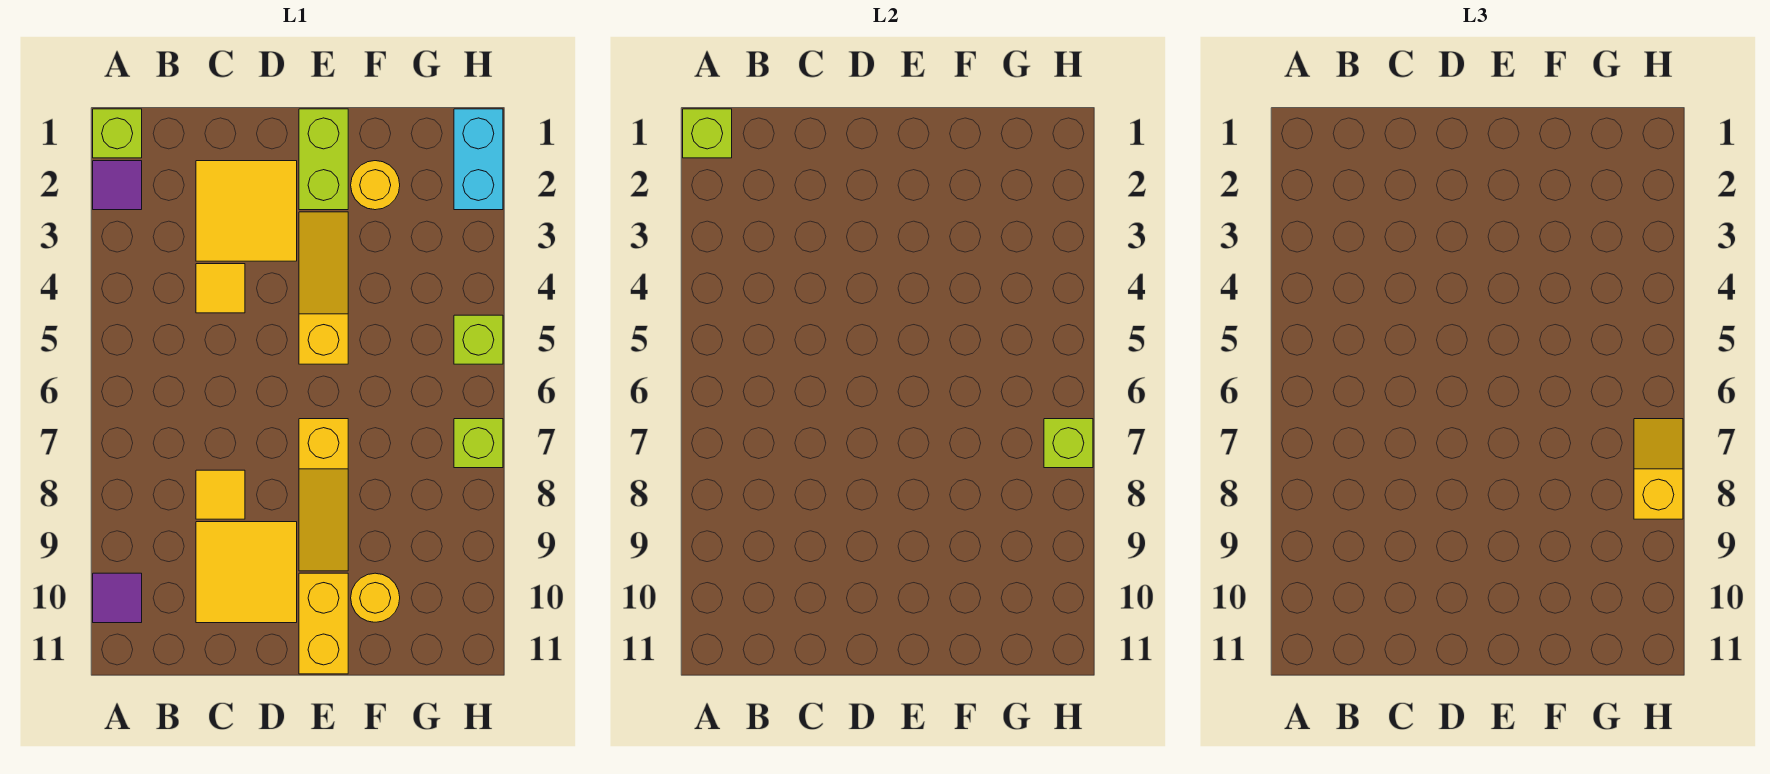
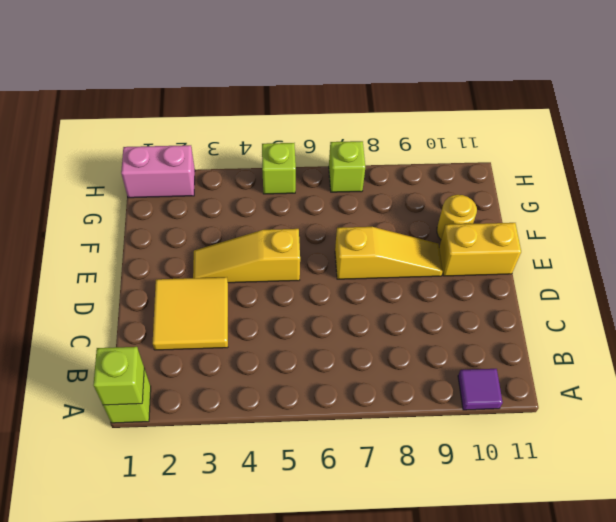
pink 1x2 brick [121,145,195,198] -> cyan 1x2 brick [454,109,503,210]
none -> purple 1x1 tile [93,161,142,210]
none -> yellow 1x1 tile [196,264,245,313]
none -> yellow 1x1 tile [196,470,245,519]

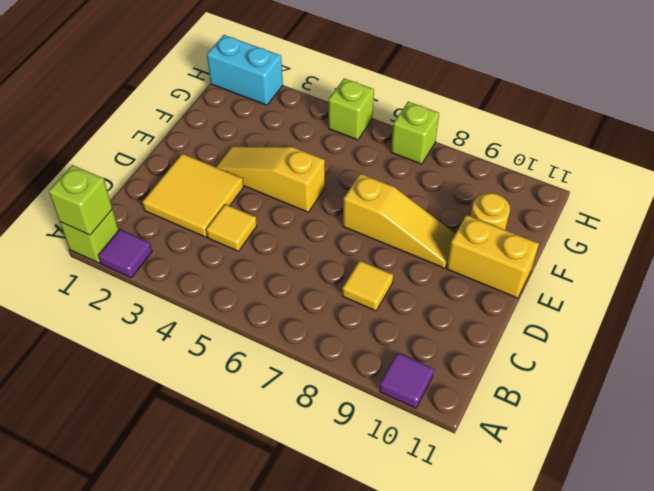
none -> yellow 2x2 tile [196,522,297,623]
none -> lime 1x2 brick [299,109,348,210]
none -> yellow 1x1 round brick [351,161,400,210]

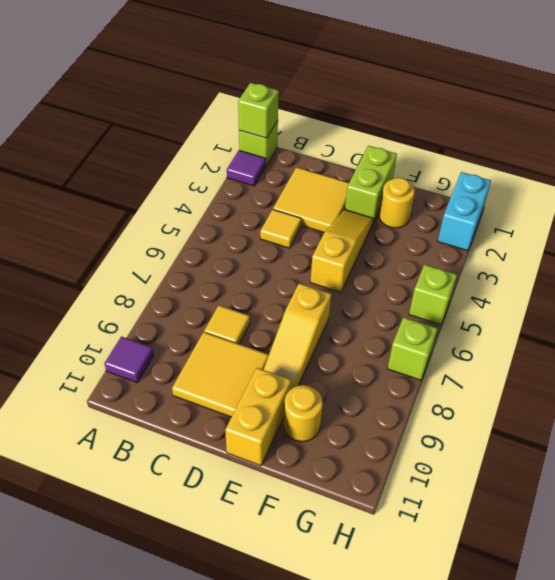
none -> lime 1x1 brick [1044,419,1093,468]
none -> yellow 1x2 slope [1634,419,1683,519]

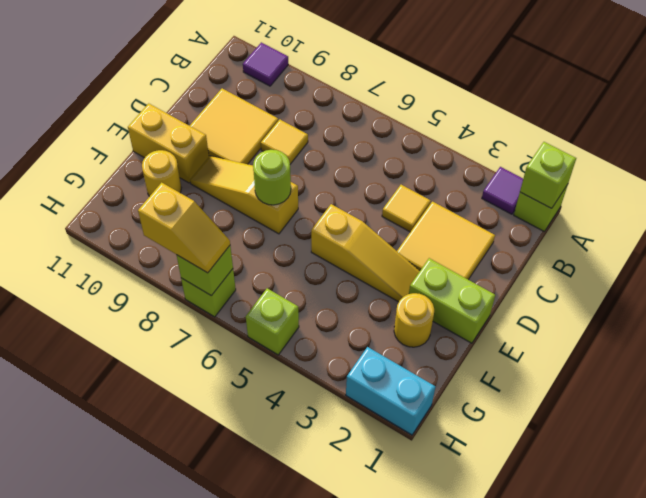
lime 1x1 round brick [253,150,291,205] -> none

